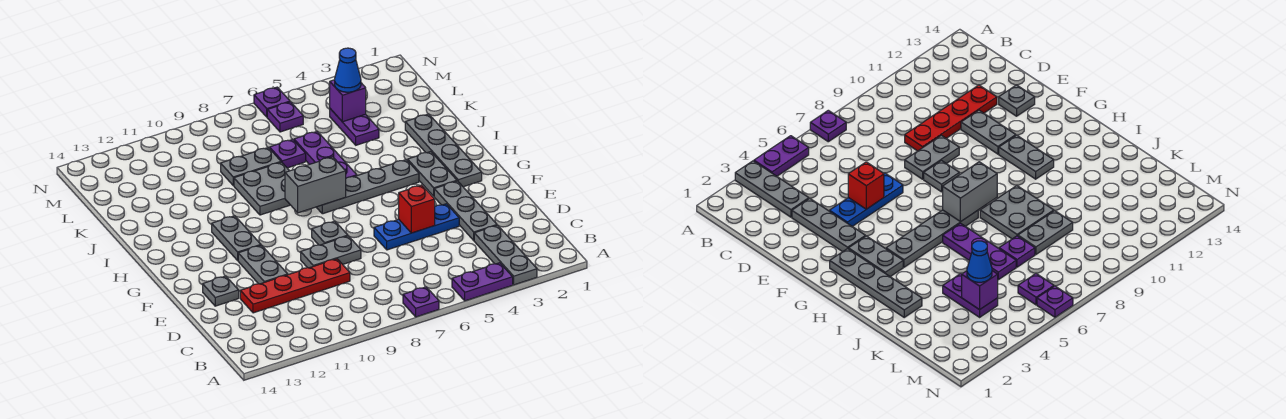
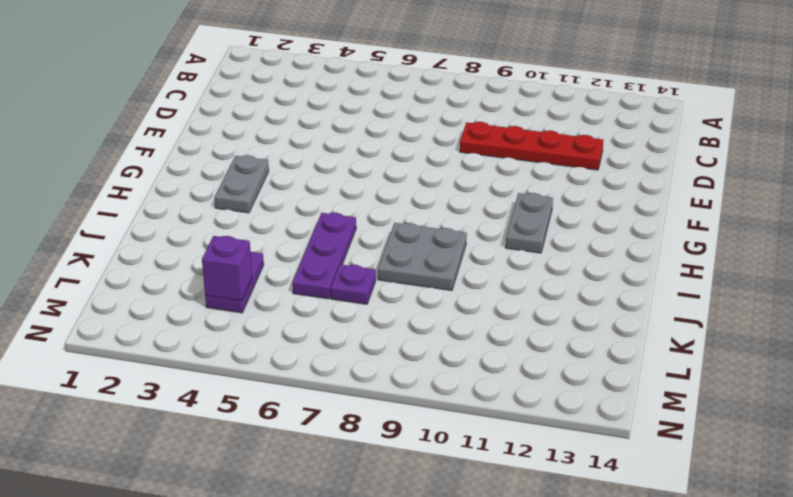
none -> grey 1x3 plate [474,225,537,285]
none -> purple 1x2 plate [452,263,513,301]
none -> purple 1x1 plate [403,287,439,317]

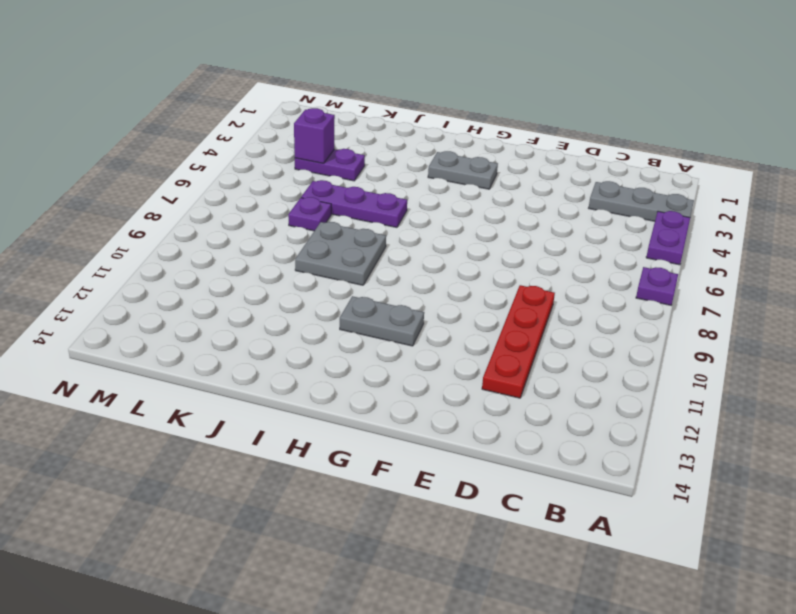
none -> grey 1x3 plate [434,181,497,240]
none -> blue 1x3 plate [374,204,459,250]
none -> grey 1x2 plate [301,236,361,268]

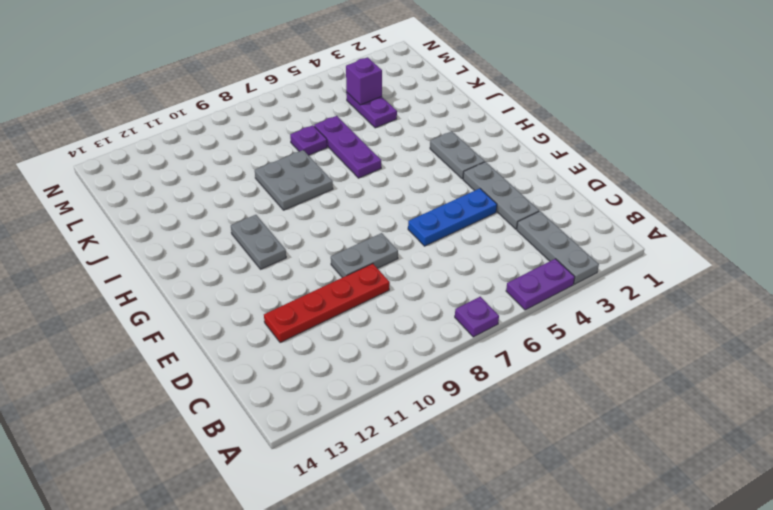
none -> grey 1x2 plate [238,245,288,284]
none -> grey 1x1 plate [203,276,239,306]
none -> grey 1x1 plate [312,221,348,245]

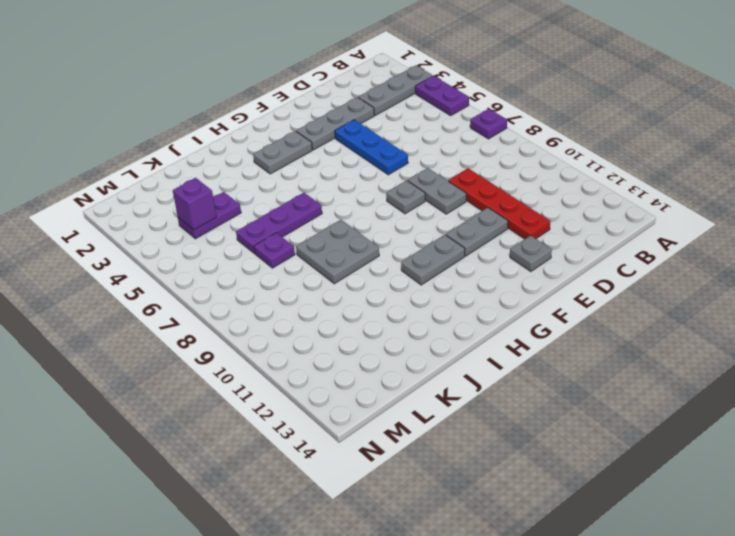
none -> grey 1x4 plate [405,114,482,187]
none -> grey 1x4 plate [316,160,419,214]
none -> grey 1x2 plate [221,148,281,186]

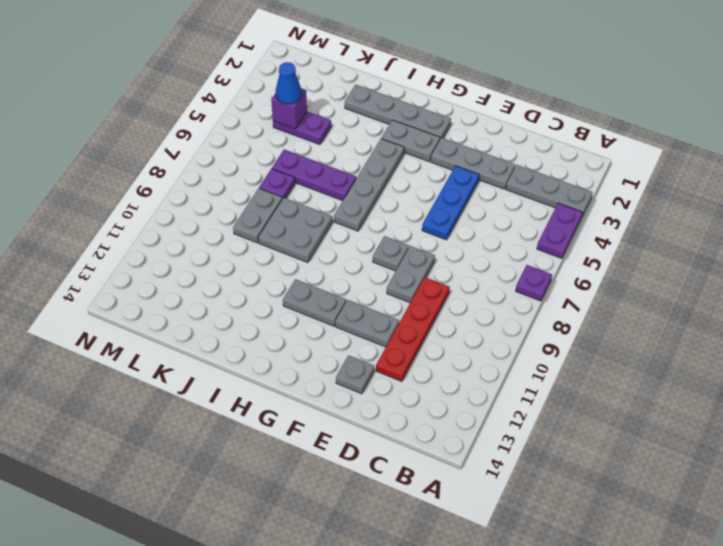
none -> purple 1x1 plate [267,102,303,132]
none -> purple 1x1 plate [254,87,290,117]
none -> red 1x1 brick [399,185,435,233]

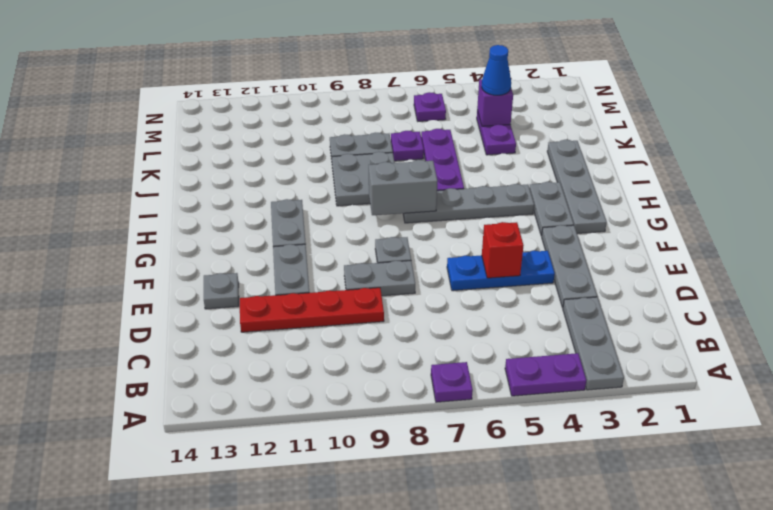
none -> purple 1x1 plate [254,87,290,117]

